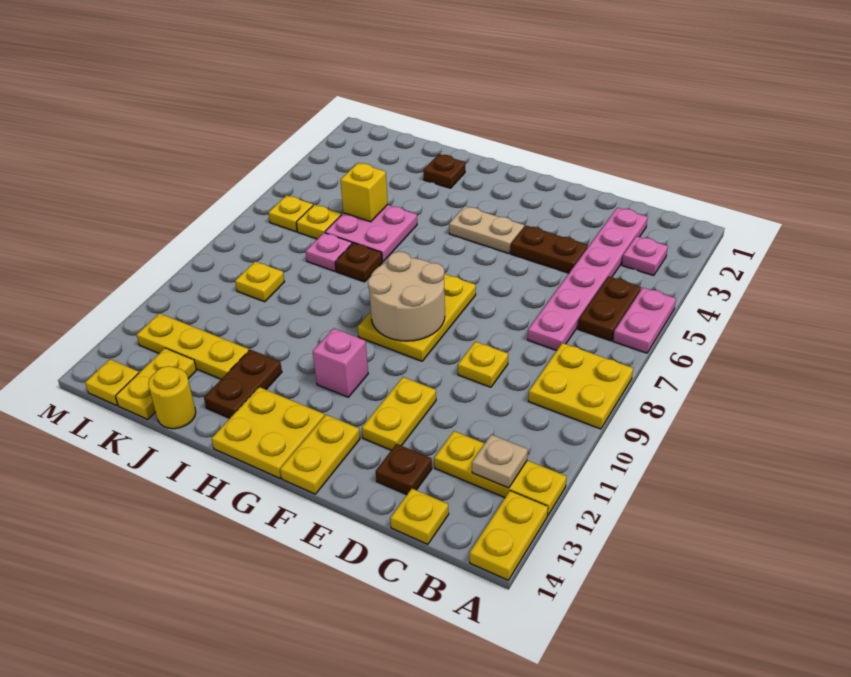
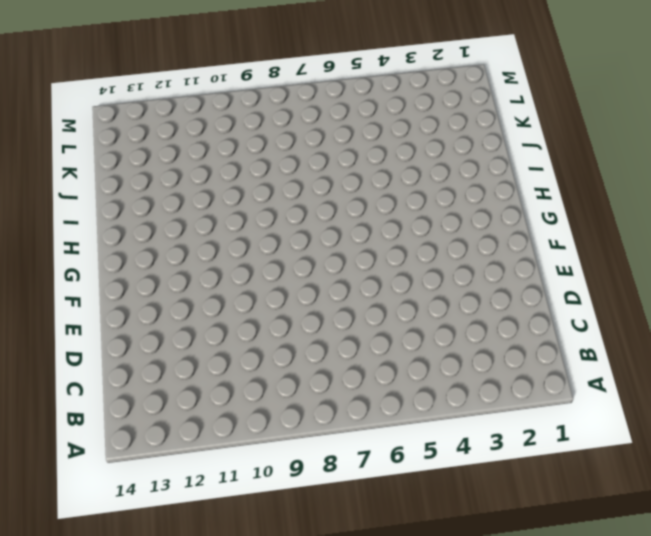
none -> pink 1x2 plate [613,288,676,353]
none -> yellow 2x2 plate [529,343,633,429]
none -> yellow 1x3 plate [434,431,567,515]
none -> yellow 1x2 plate [470,491,548,580]

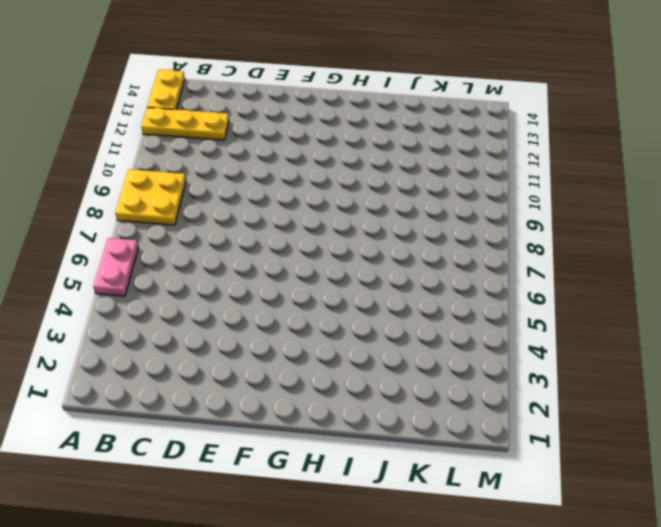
none -> pink 1x1 plate [622,236,668,276]
none -> brown 1x2 plate [578,276,641,341]
none -> pink 1x6 plate [528,208,648,350]
none -> yellow 1x1 plate [390,489,449,544]

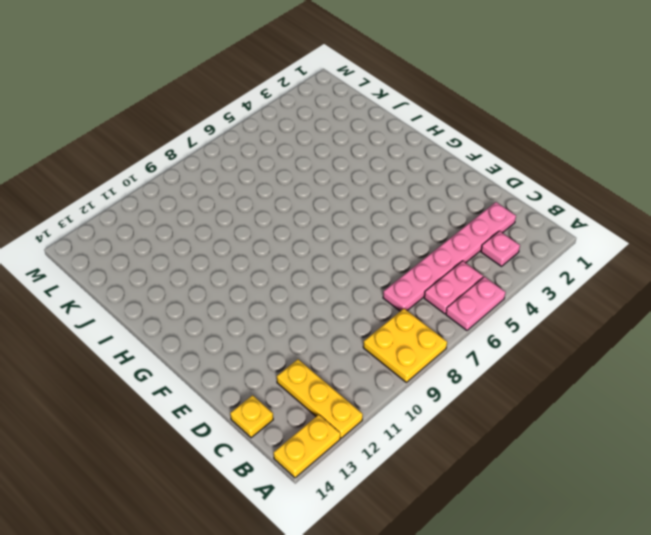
pink 1x2 plate [424,261,483,314] -> brown 1x2 plate [578,276,641,341]
none -> brown 1x2 plate [511,225,588,273]
none -> yellow 1x1 plate [458,342,508,387]
none -> brown 1x1 plate [376,444,432,495]
none -> yellow 1x2 plate [362,377,436,450]

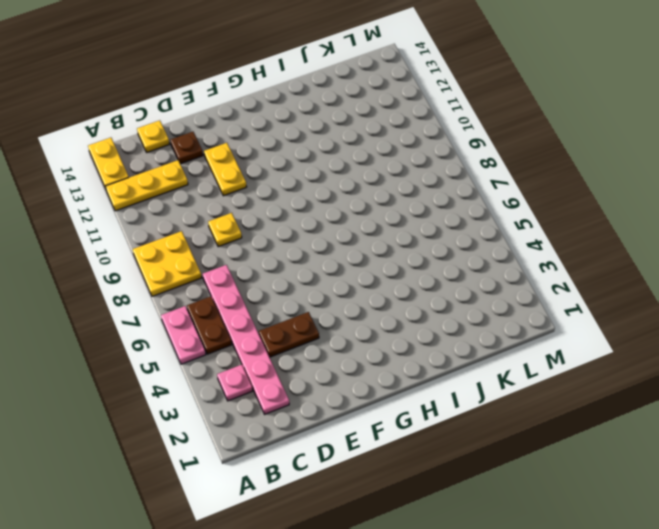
none -> tan 1x2 plate [449,206,524,253]
none -> yellow 2x3 plate [358,274,476,361]
none -> yellow 1x2 plate [280,415,360,494]
none -> pink 1x1 brick [313,328,368,397]

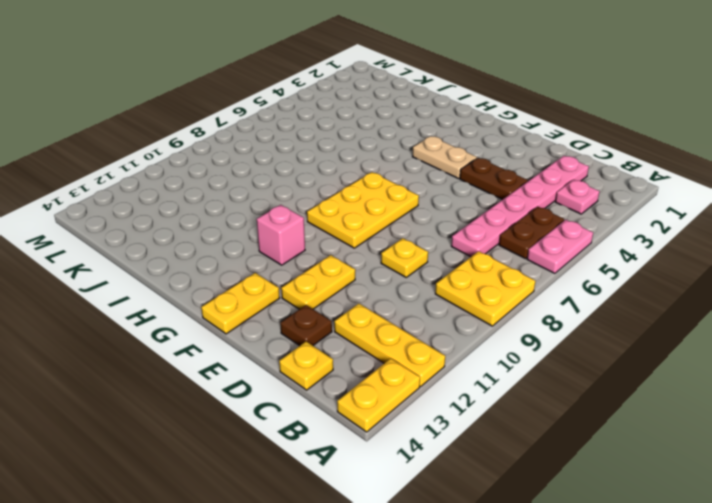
none -> yellow 2x2 plate [212,387,324,478]
none -> brown 1x1 plate [423,154,465,188]
none -> pink 2x2 plate [325,205,417,262]
none -> brown 1x1 plate [335,243,382,282]

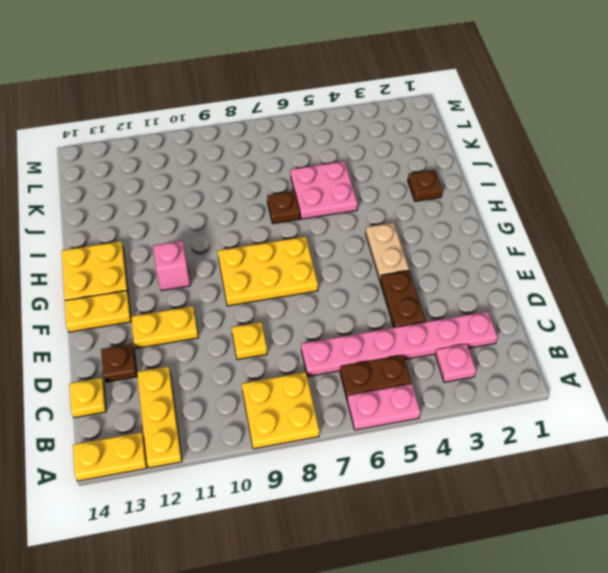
none -> brown 1x2 plate [204,350,282,418]
none -> pink 1x1 plate [306,233,352,271]
none -> yellow 1x3 plate [137,313,249,379]
none -> yellow 1x1 round brick [148,366,196,429]

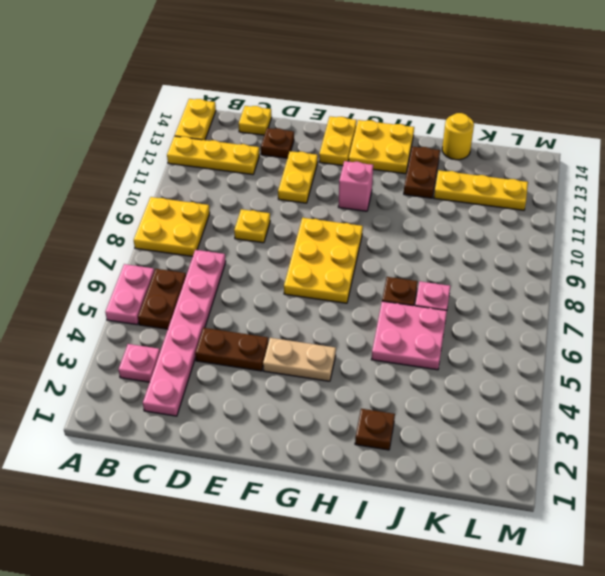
none -> yellow 1x1 plate [296,205,341,239]
none -> yellow 1x1 plate [235,261,285,302]
none -> yellow 1x2 plate [116,348,196,419]
none -> yellow 1x1 plate [268,195,313,232]

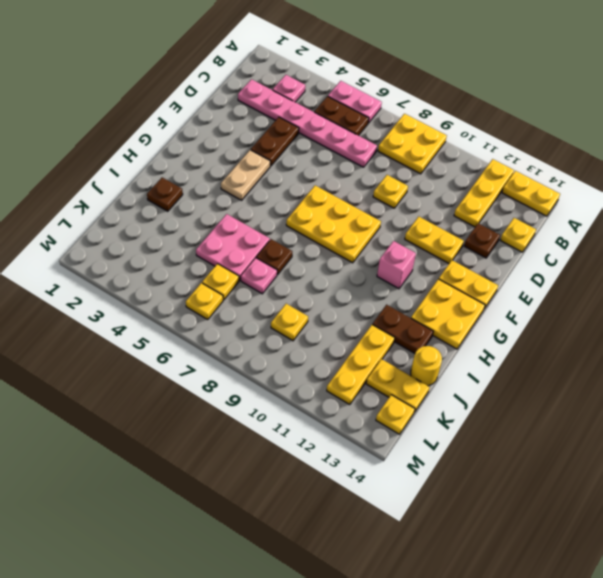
none -> tan 1x1 plate [472,435,528,488]
none -> tan 2x2 round brick [368,252,445,341]
none -> yellow 1x1 brick [340,163,388,222]

